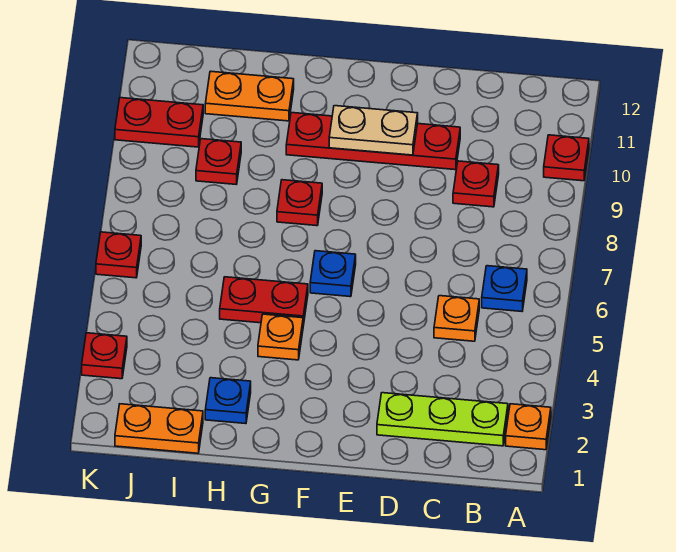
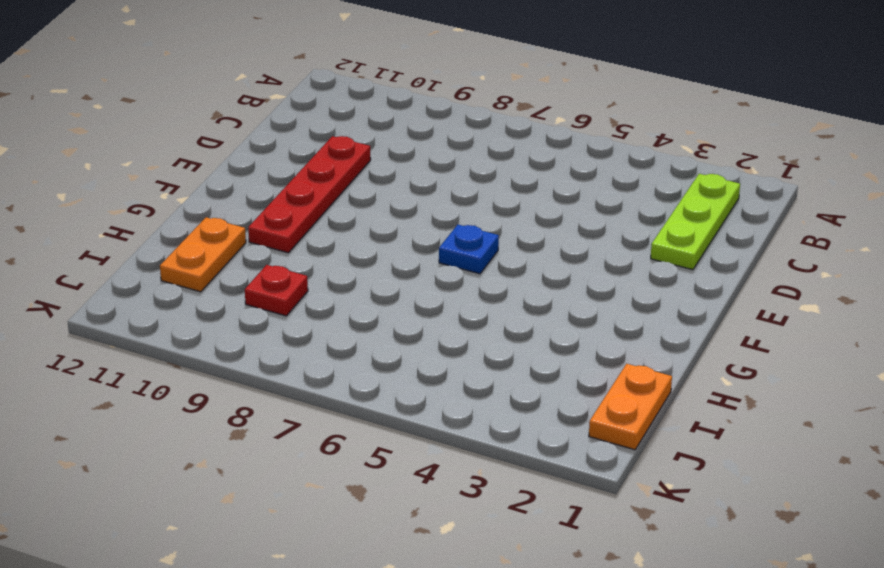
none -> orange 1x1 plate [506,404,551,450]
none -> red 1x1 plate [544,135,589,181]
none -> blue 1x1 plate [482,266,527,311]

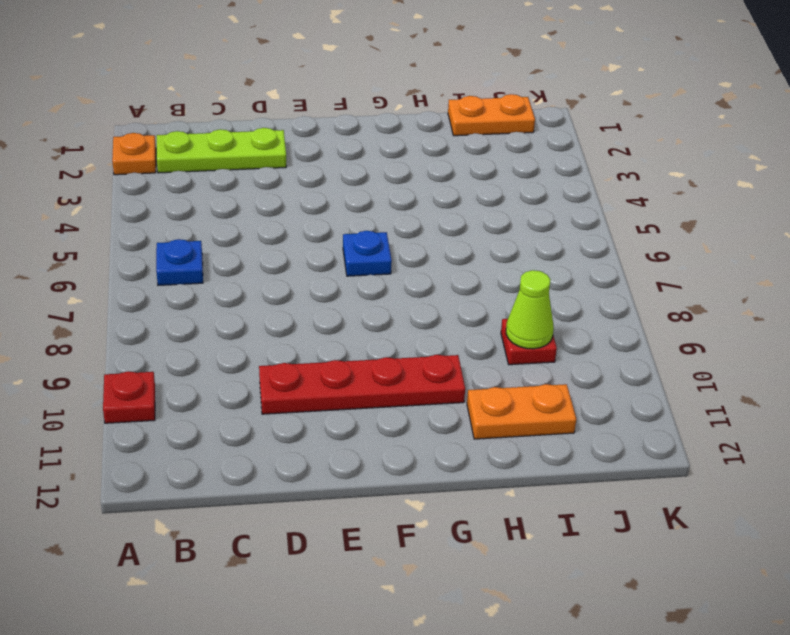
lime 1x1 cone [506,270,554,349] -> none
none -> orange 1x1 plate [434,296,479,341]
none -> red 1x1 plate [453,161,499,207]
none -> orange 1x1 plate [258,314,303,360]

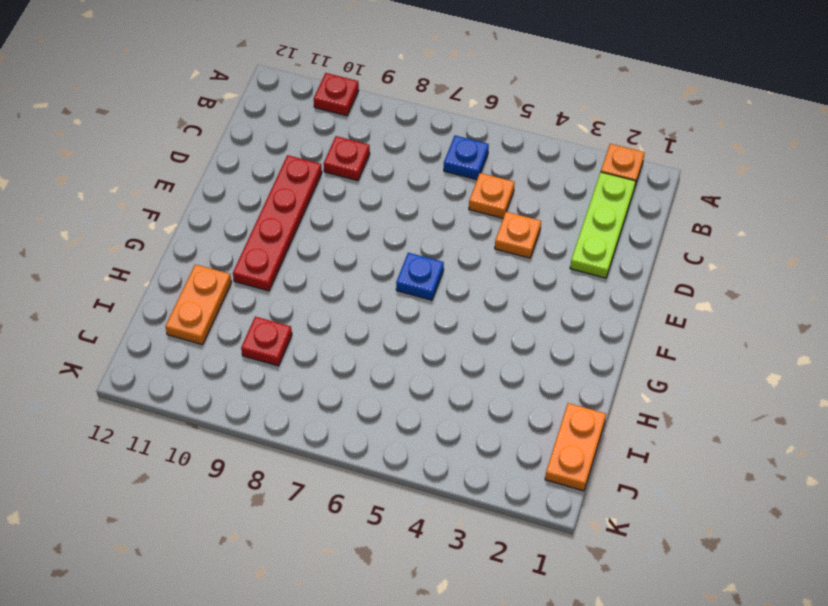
orange 1x1 plate [495,212,541,258] -> orange 1x1 plate moved to [258,314,303,360]
none -> red 1x2 plate [220,277,308,326]
none -> red 1x1 plate [277,180,322,226]
none -> blue 1x1 plate [205,378,251,424]

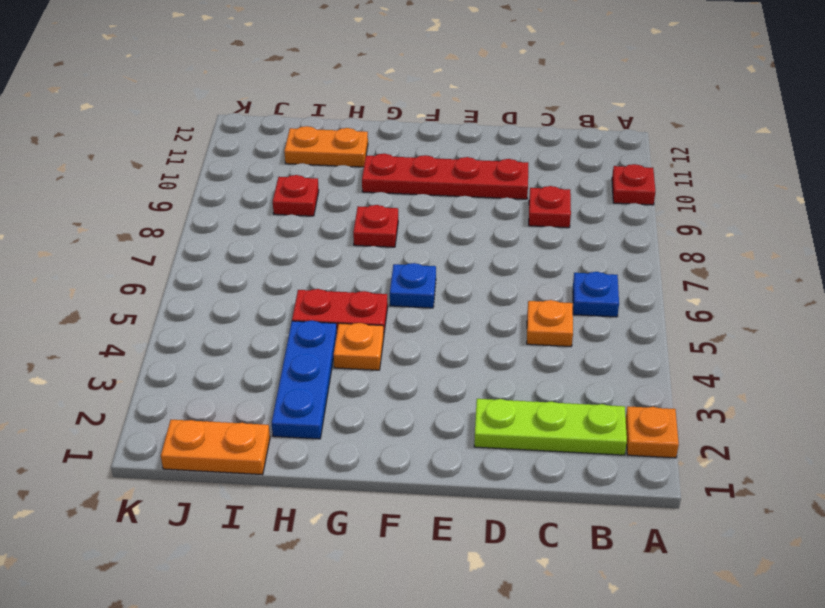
blue 1x3 plate [272,321,337,439] -> blue 1x1 plate [205,378,251,424]
none -> red 1x2 plate [115,98,203,147]
none -> red 1x1 plate [82,333,127,379]
none -> red 1x1 plate [96,232,141,278]

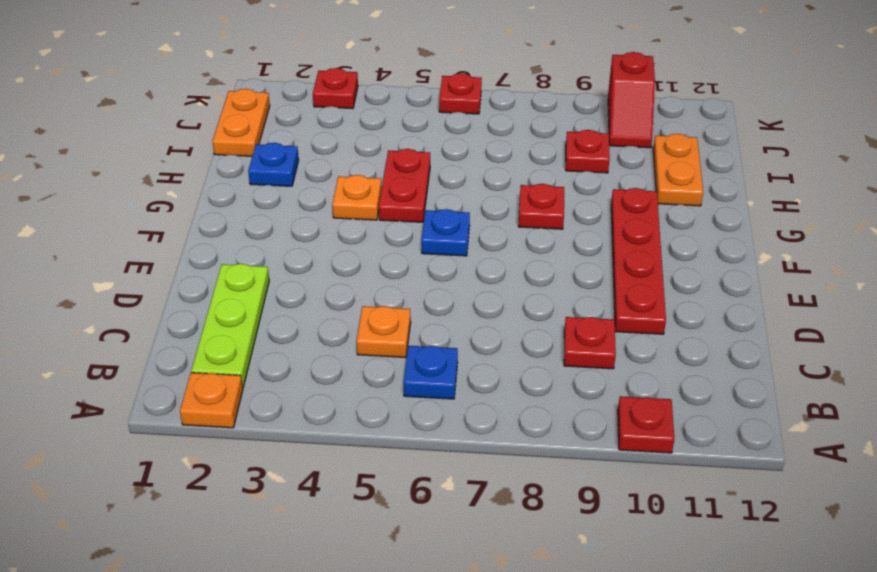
red 1x2 slope [608,52,655,148] -> red 1x2 plate [115,98,203,147]
none -> tan 1x2 plate [329,106,418,155]

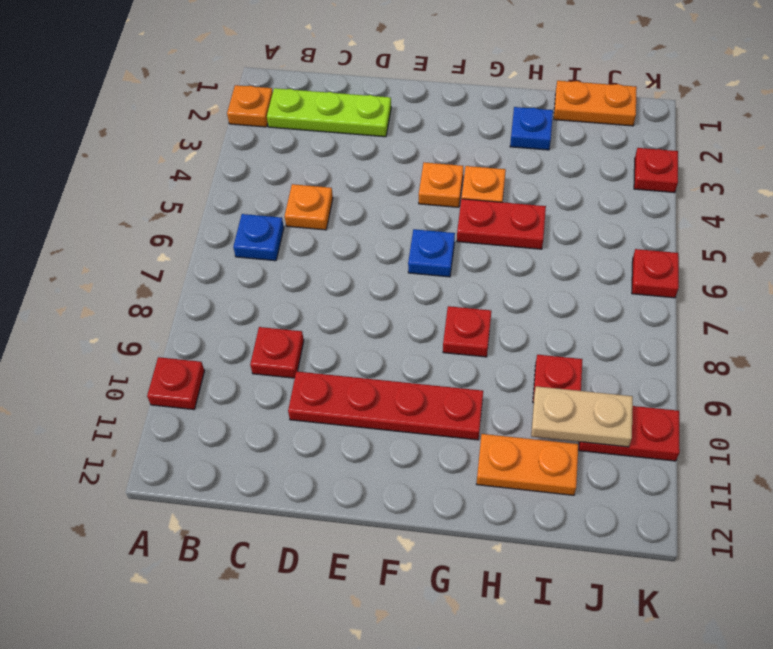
orange 1x1 plate [419,162,463,207] -> none
tan 1x2 plate [531,386,633,447] -> tan 1x2 plate moved to [329,106,418,155]

